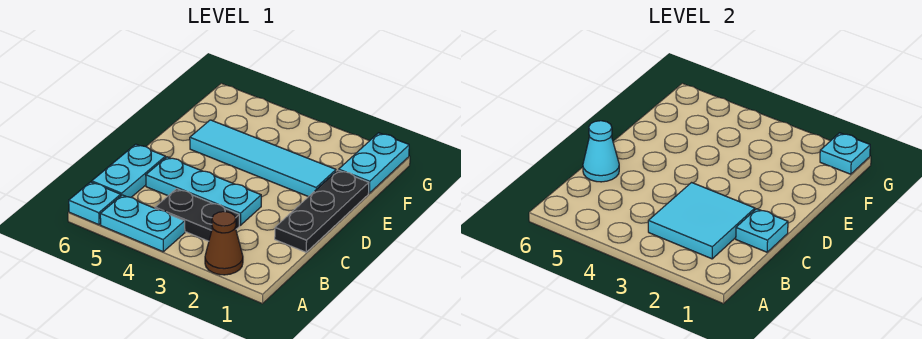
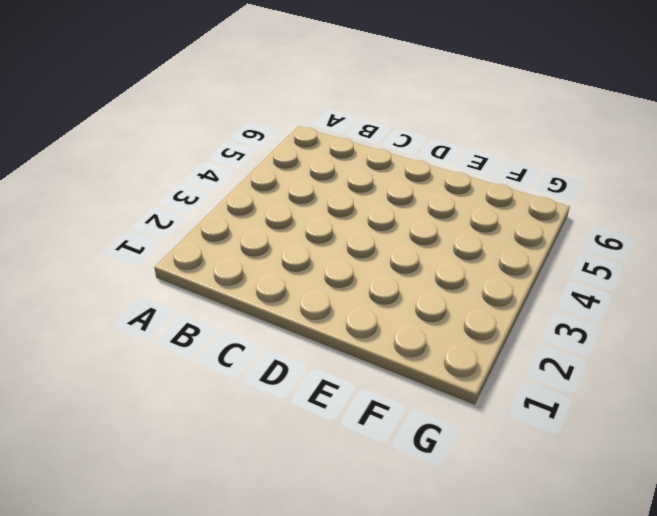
none -> brown 1x1 cone [205,212,243,275]
none -> cyan 1x2 plate [100,195,185,252]
none -> cyan 1x1 plate [69,182,121,225]

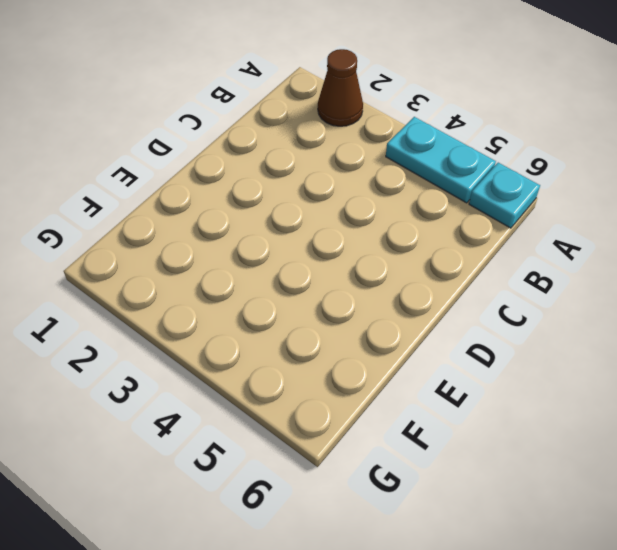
none -> black 1x2 plate [155,189,239,241]
none -> cyan 1x2 plate [92,144,165,197]
none -> black 1x3 plate [275,170,369,252]

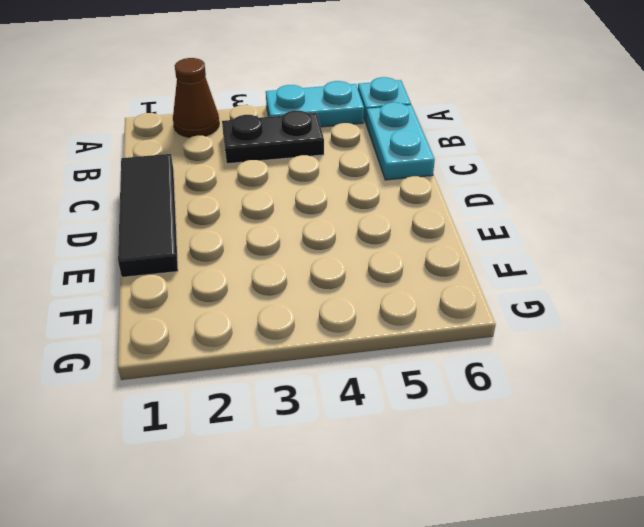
black 1x3 tile [118,154,178,277] -> black 1x3 plate [275,170,369,252]
none -> cyan 1x3 plate [146,157,261,225]
none -> cyan 1x4 tile [190,120,336,197]
none -> cyan 1x2 plate [339,133,409,193]

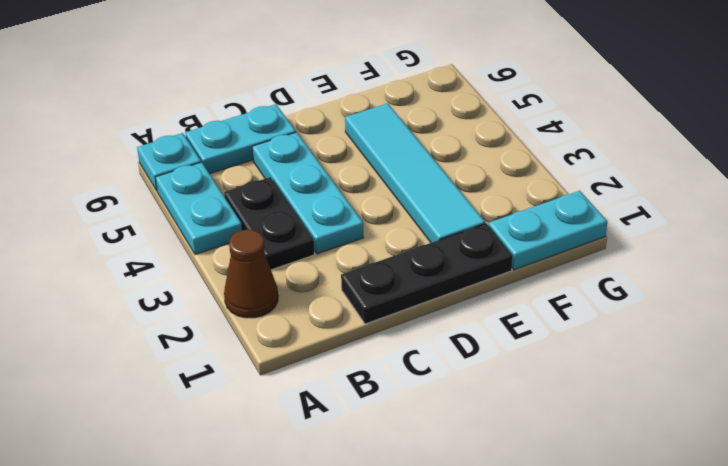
none -> cyan 2x2 tile [648,183,755,259]
none -> cyan 1x1 plate [736,209,788,252]
none -> cyan 1x1 cone [583,121,619,182]

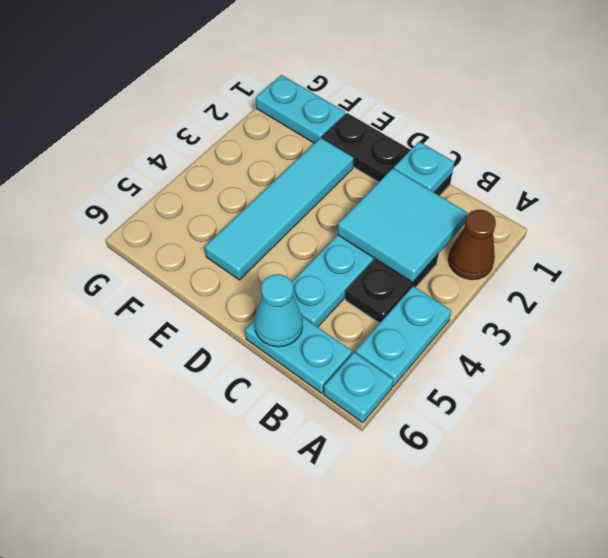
none -> cyan 1x1 plate [820,133,870,174]

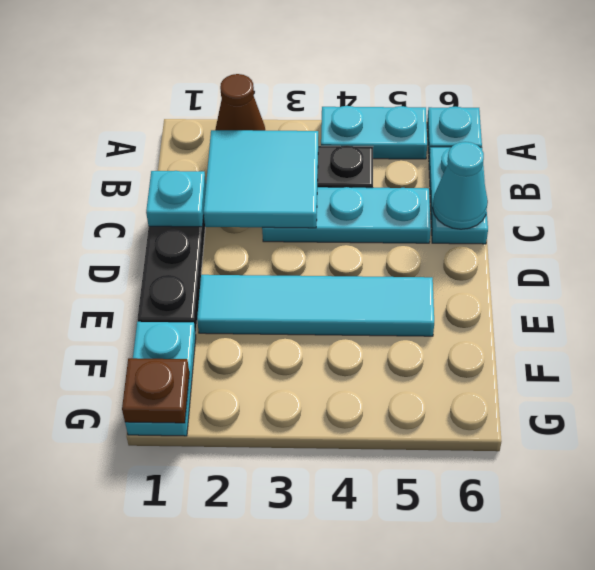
brown 1x1 plate [122,358,189,423] -> cyan 1x1 plate [820,133,870,174]

